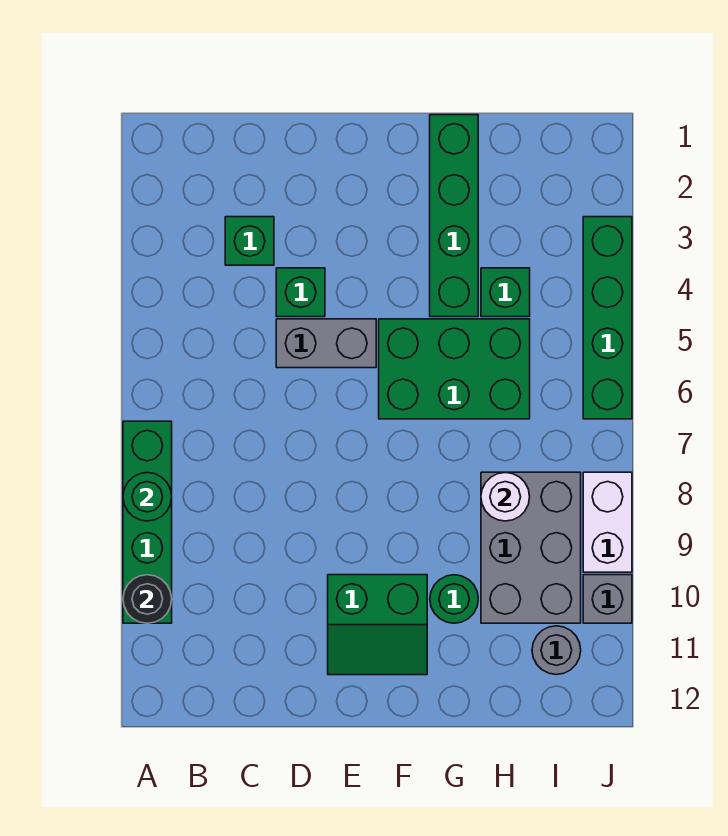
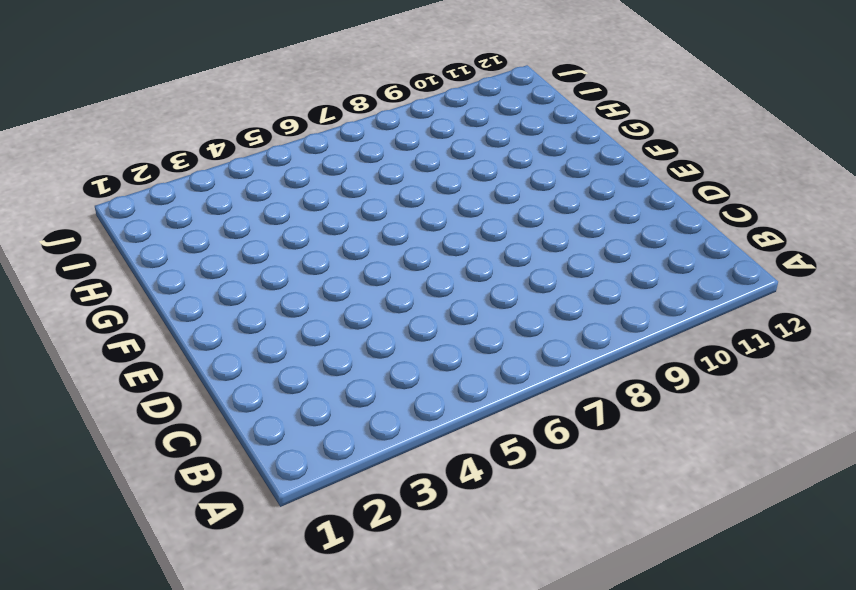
none -> green 1x4 brick [123,421,172,623]
none -> green 1x1 brick [225,217,274,265]
none -> green 1x1 brick [276,268,325,317]

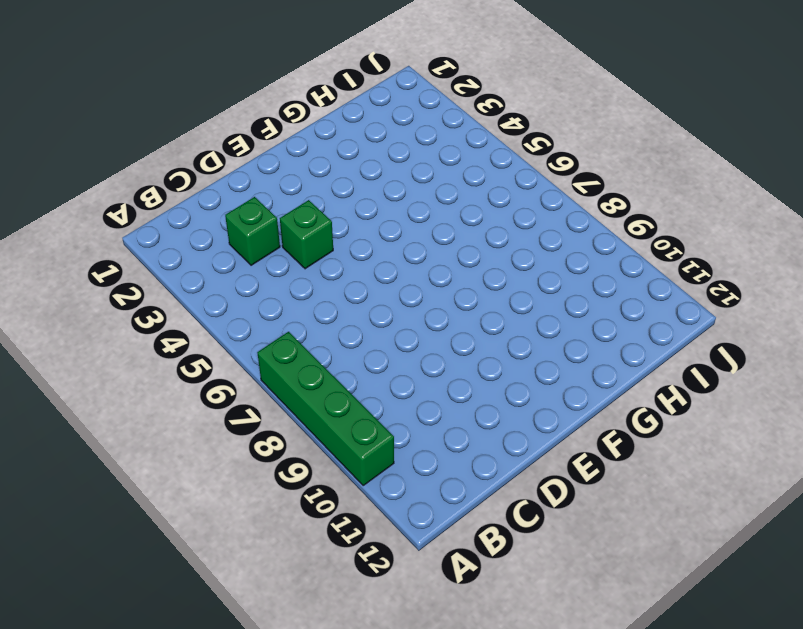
none -> grey 1x2 brick [276,319,376,368]
none -> green 2x2 slope [328,575,427,675]
none -> green 2x3 brick [379,319,530,419]

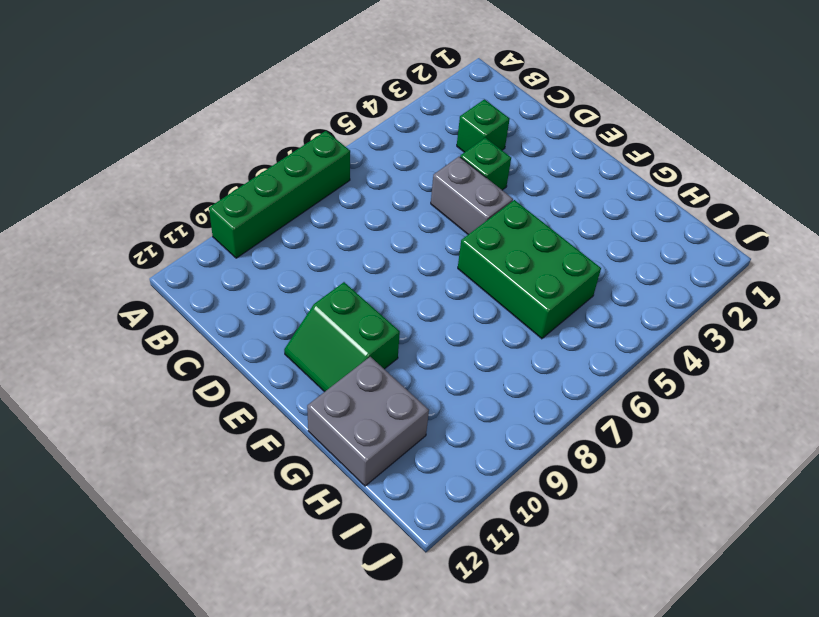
grey 2x2 brick [307,357,429,486] -> none
none -> green 1x4 brick [430,115,478,317]
none -> green 1x1 round brick [430,575,478,623]
none -> green 1x1 brick [481,268,530,317]

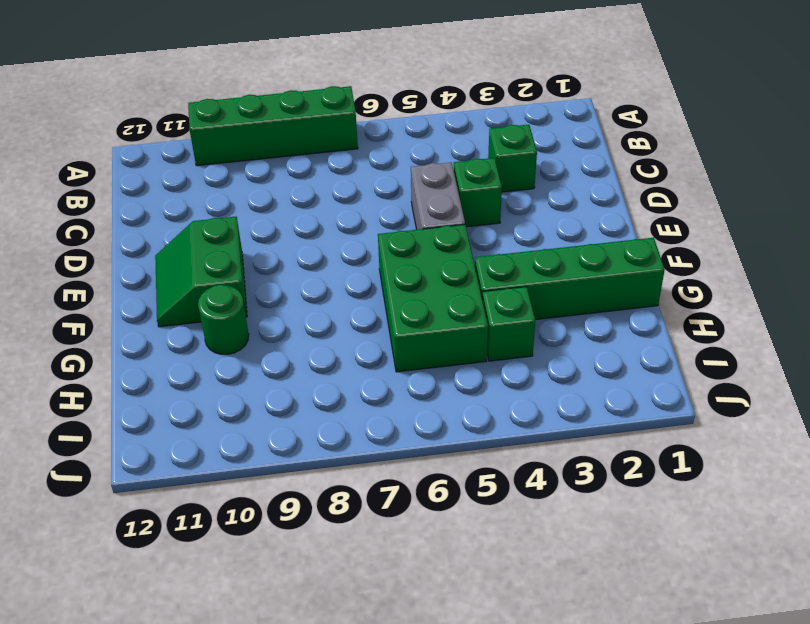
none -> grey 2x3 brick [481,472,581,623]
none -> grey 1x1 round brick [532,626,581,675]
none -> green 1x4 brick [583,217,632,419]

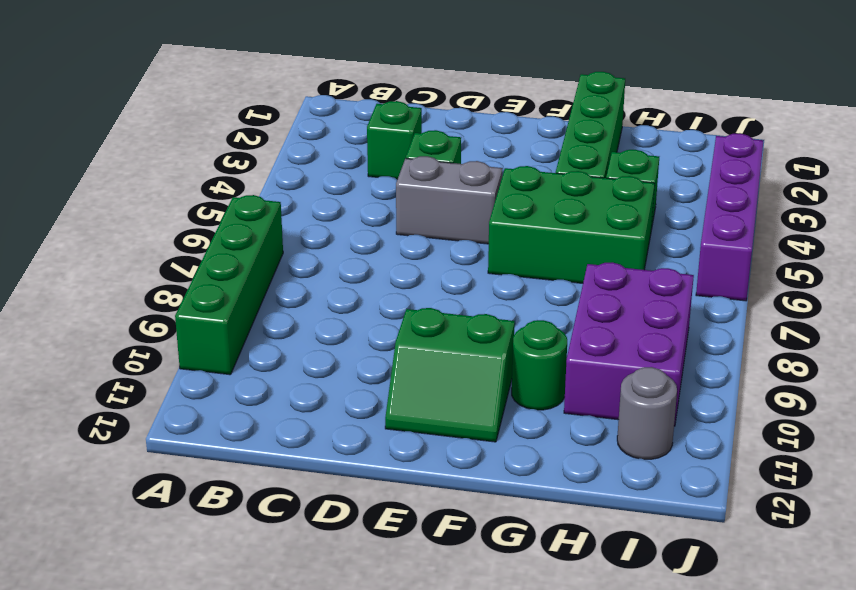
purple 2x3 brick [564,262,694,426] -> grey 2x3 brick [481,472,581,623]
purple 1x4 brick [696,133,763,301] -> green 1x4 brick [583,217,632,419]
none -> white 1x2 brick [583,472,632,572]
none -> grey 1x1 brick [583,575,632,623]
none -> green 1x1 round brick [123,473,172,521]

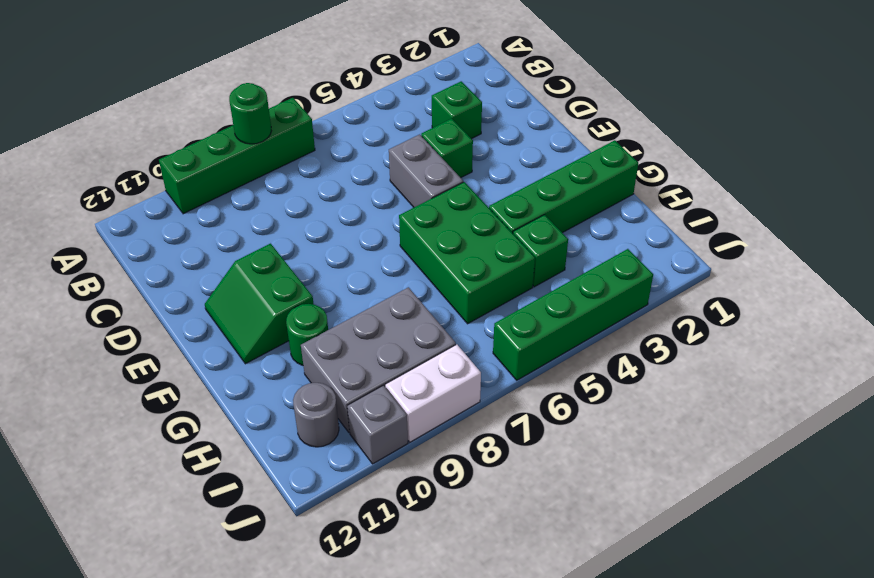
none -> black 1x1 round brick [123,575,172,623]
none -> white 1x1 round brick [481,472,530,521]

